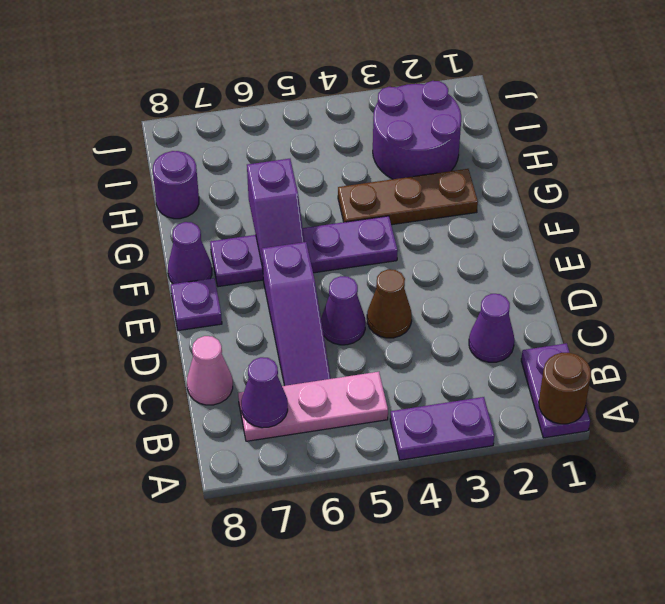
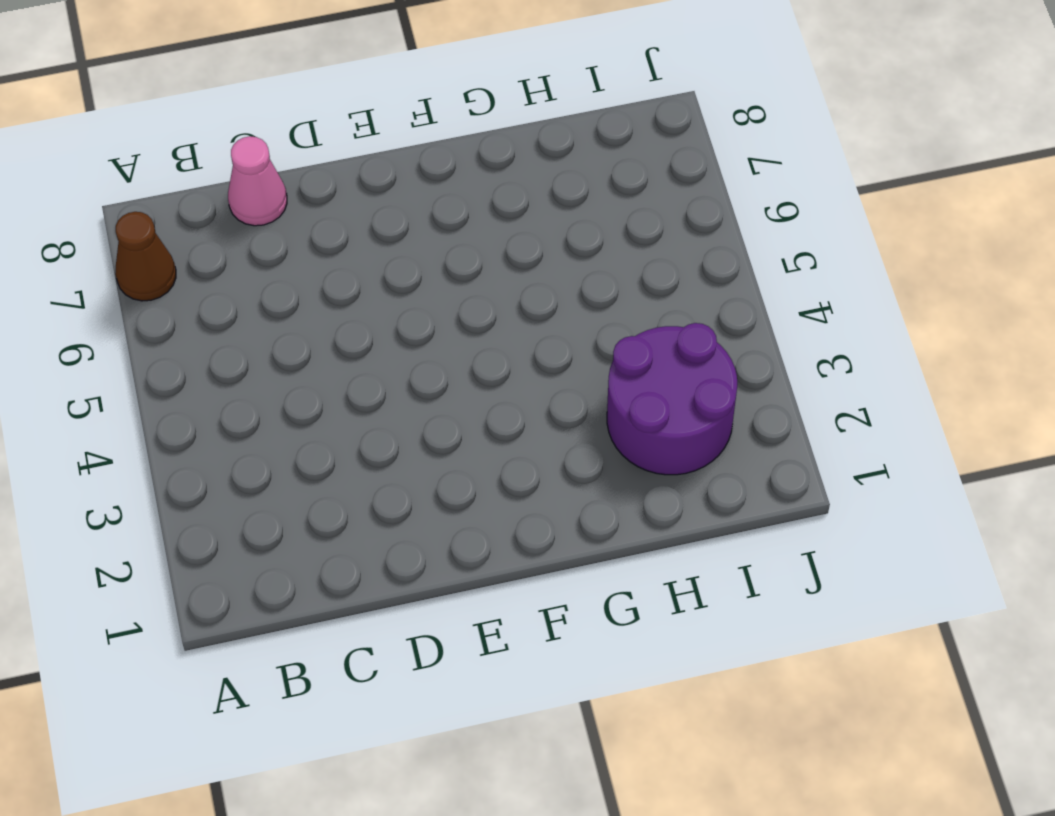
brown 1x1 cone [115,212,176,301] -> brown 1x1 cone moved to [367,269,412,338]
none -> purple 1x2 plate [521,343,590,438]
none -> purple 1x2 plate [390,397,494,460]
none -> pink 1x3 plate [238,372,388,441]

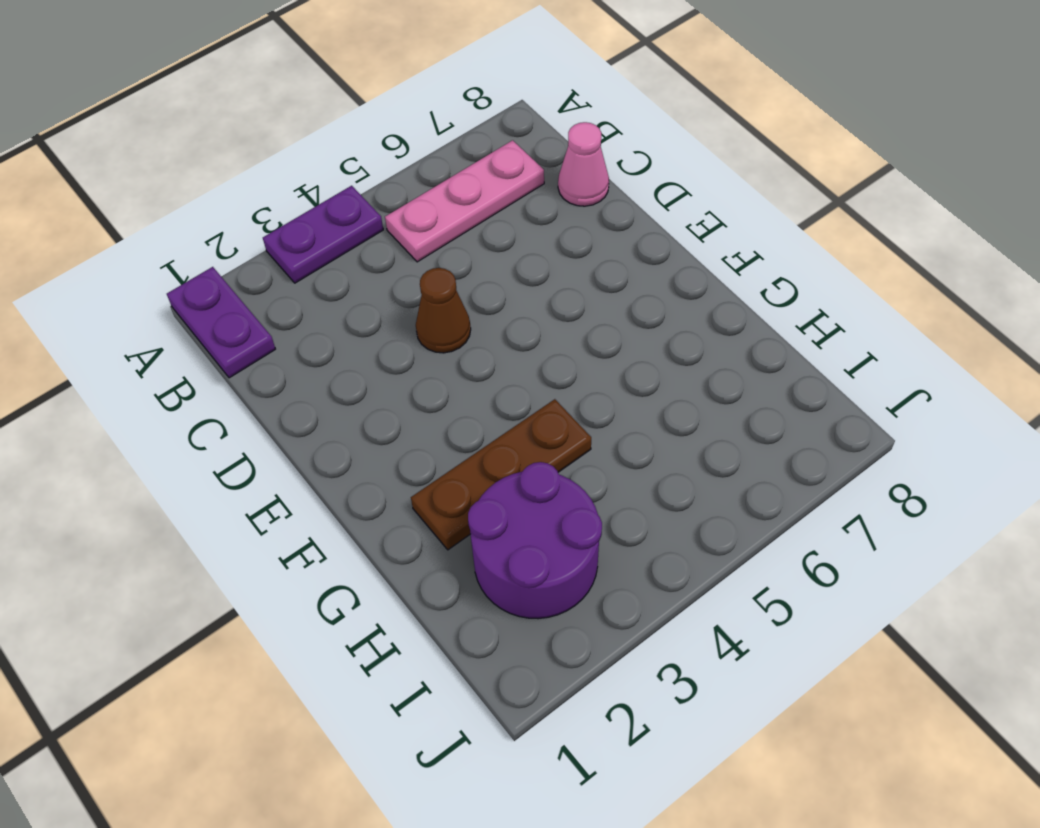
none -> purple 1x1 cone [469,294,514,362]
none -> purple 1x3 slope [262,242,331,386]
none -> purple 1x1 cone [321,276,365,345]

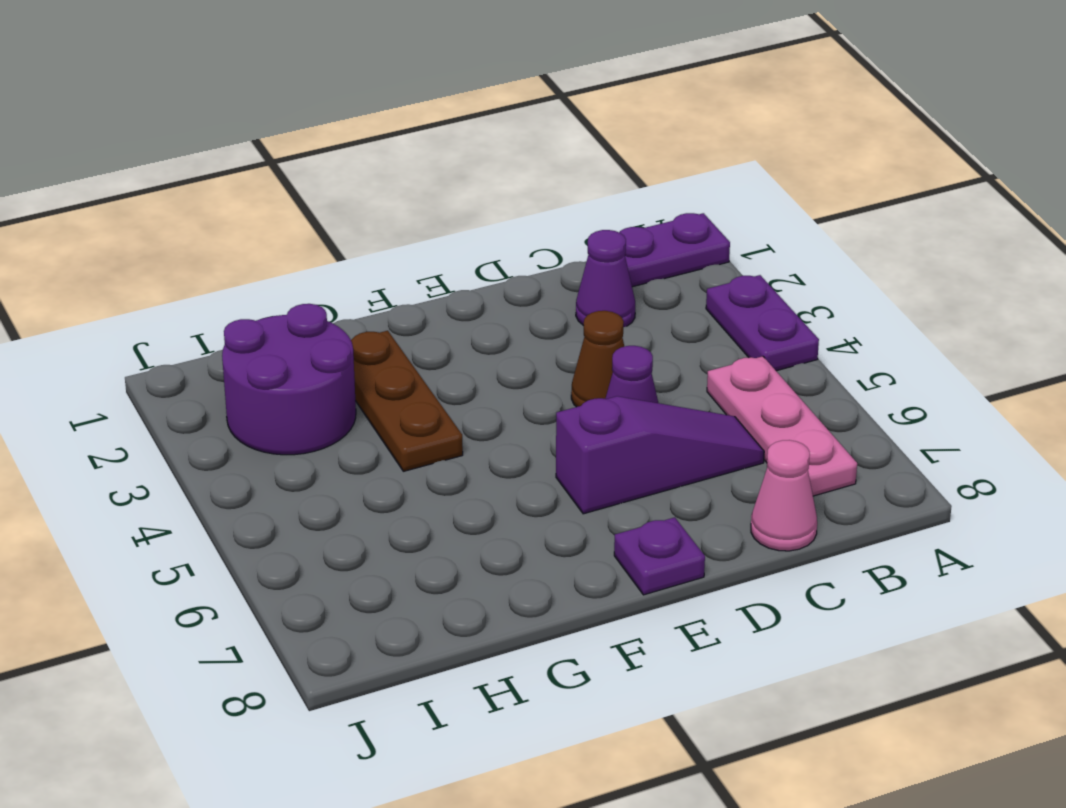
none -> purple 1x4 plate [210,216,398,287]
none -> purple 1x1 cone [168,222,212,284]
none -> purple 1x1 round brick [153,151,199,219]

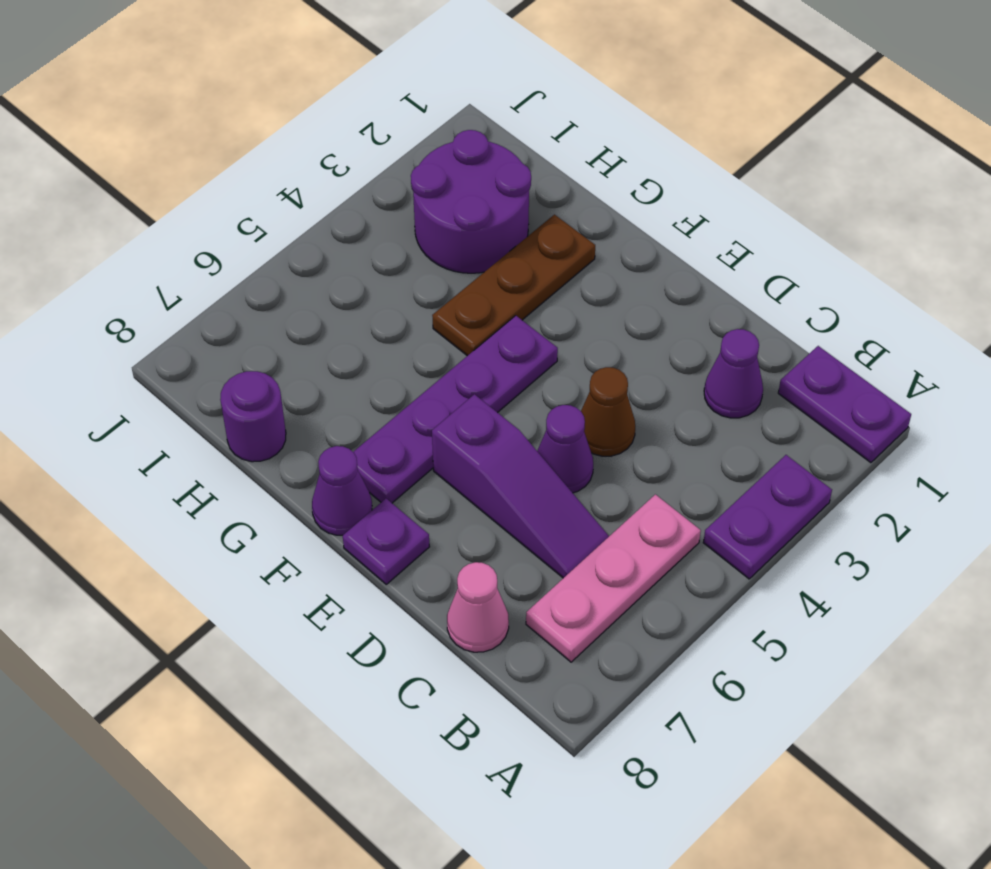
none -> brown 1x1 round brick [539,353,591,424]
none -> purple 1x1 cone [241,357,288,428]
none -> purple 1x2 slope [247,159,304,268]

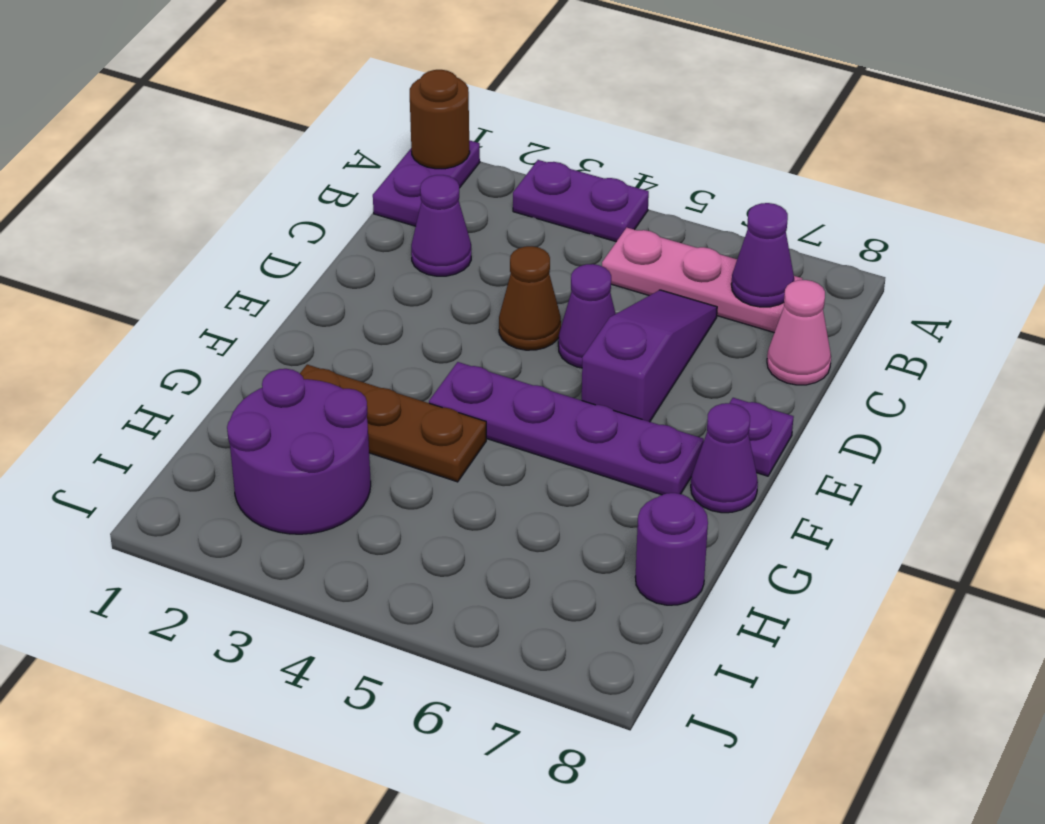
none -> purple 1x2 slope [247,159,304,268]

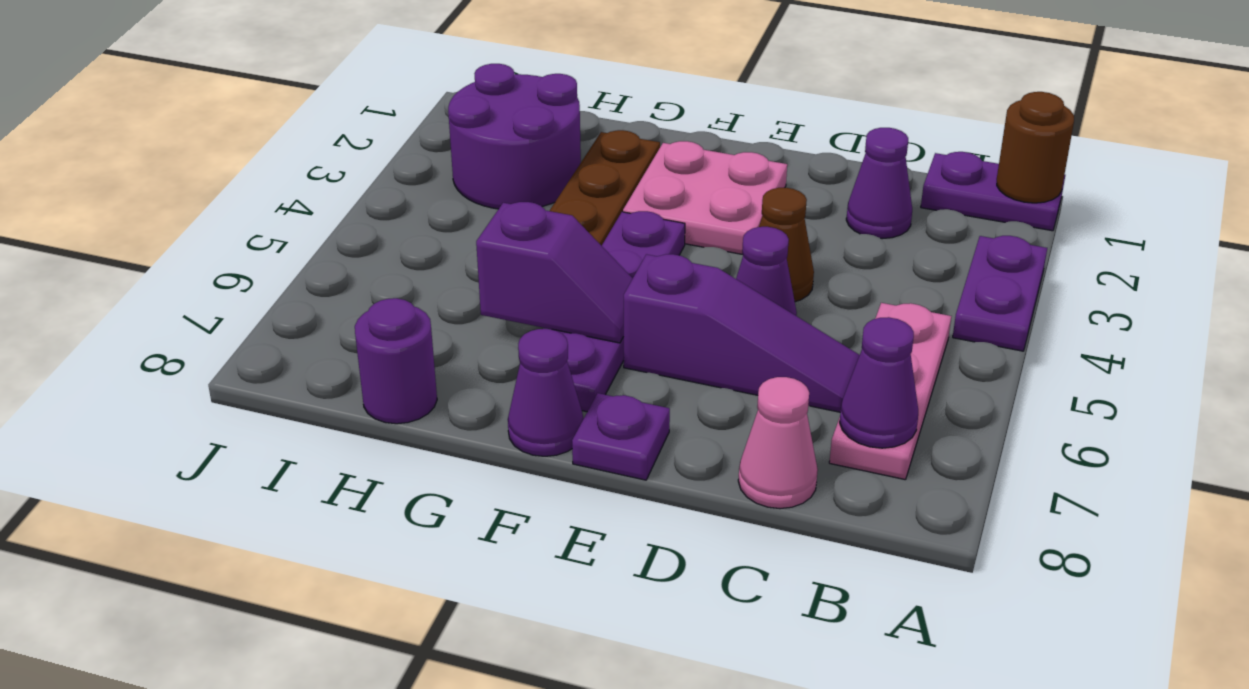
pink 2x2 plate [623,141,787,254] -> none

